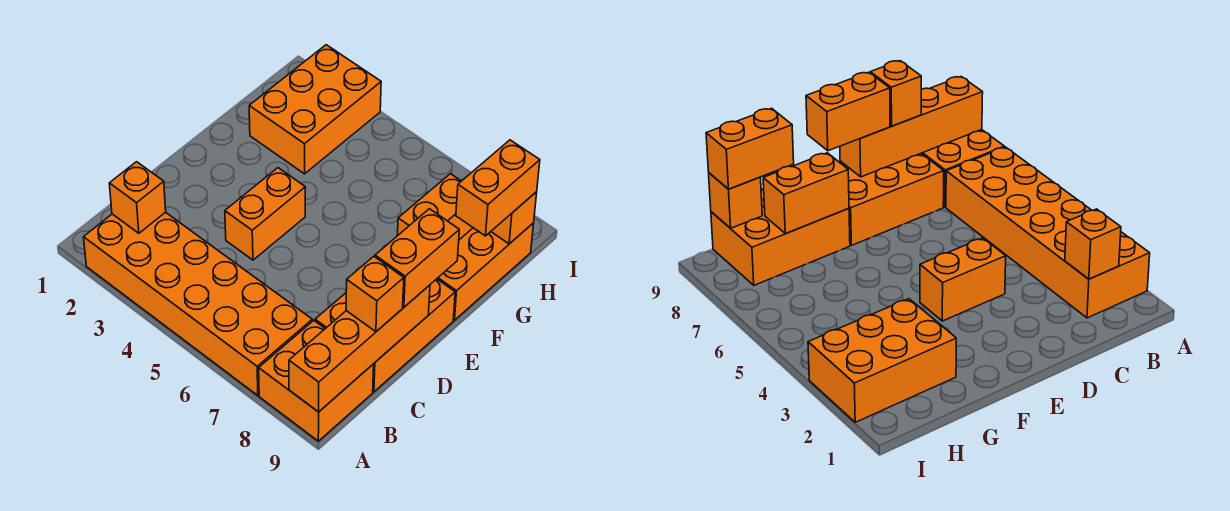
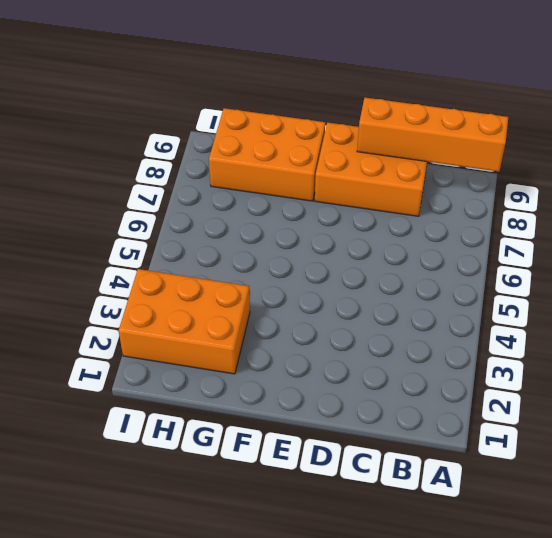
none -> orange 2x6 brick [84,212,312,396]
none -> orange 2x2 brick [259,321,374,441]
none -> orange 1x2 brick [225,168,305,260]

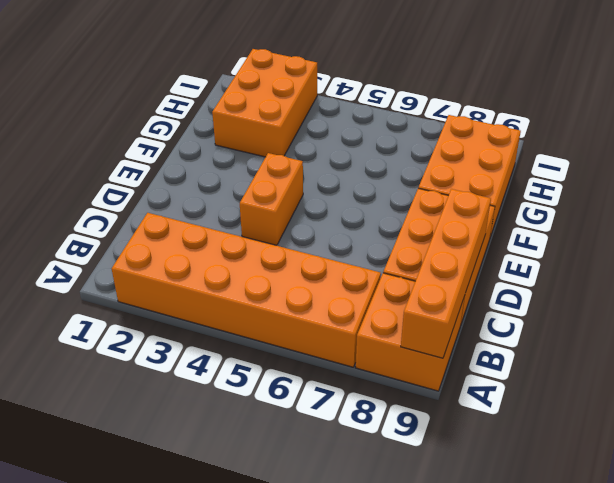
none -> orange 1x1 brick [109,162,166,233]
none -> orange 1x2 brick [397,174,473,240]
none -> orange 1x1 brick [491,192,537,244]

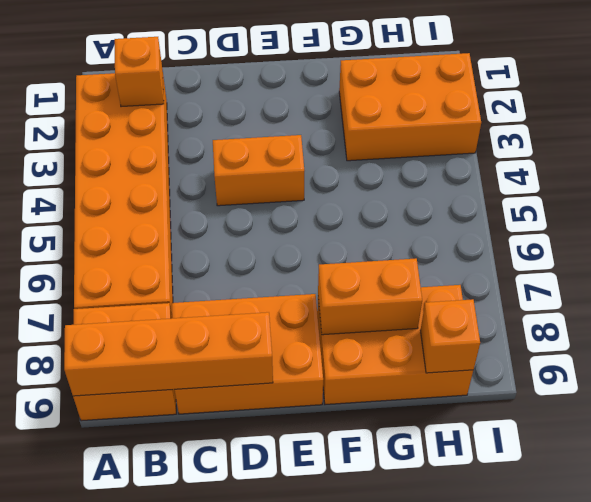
none -> orange 1x1 brick [346,256,404,332]
none -> orange 1x2 brick [375,209,459,307]
none -> orange 1x2 brick [456,140,540,236]

